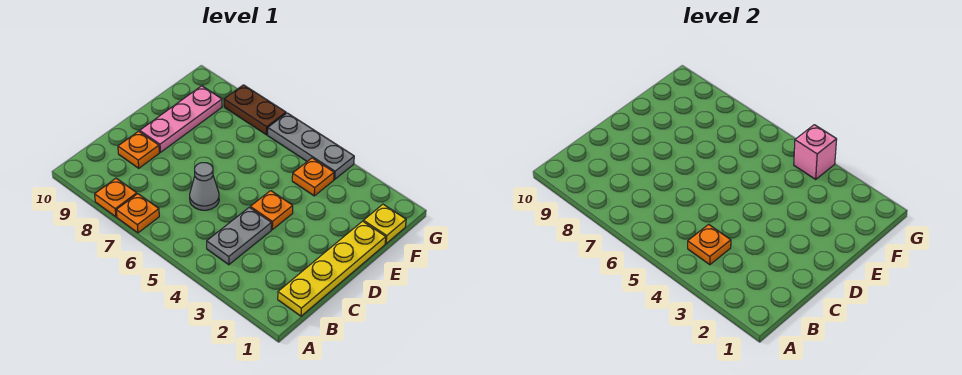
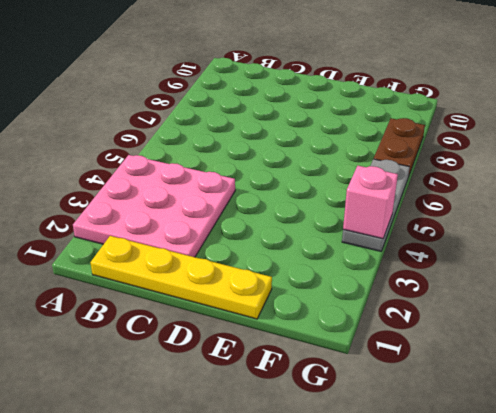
pink 3x3 plate [73,155,235,257] -> grey 1x2 plate [207,207,272,265]
none -> orange 1x1 plate [116,194,159,233]
none -> orange 1x1 plate [95,178,137,217]
none -> grey 1x1 cone [190,163,219,210]

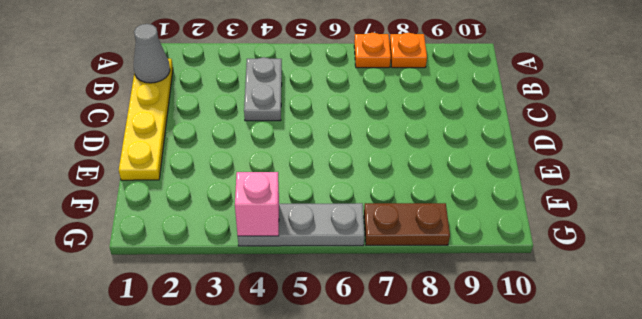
grey 1x1 cone [134,24,170,83] -> grey 1x1 cone moved to [190,163,219,210]
none -> orange 1x1 plate [118,131,159,168]
none -> orange 1x1 plate [250,191,293,230]
none -> pink 1x3 plate [140,86,222,152]

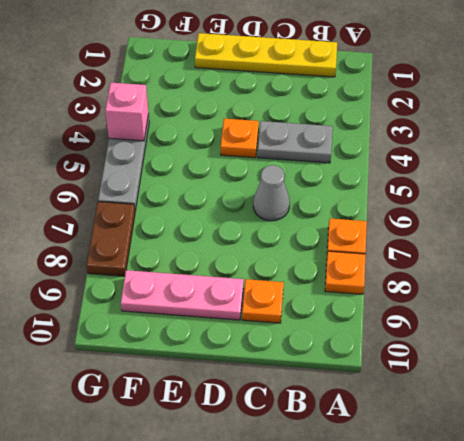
none -> yellow 1x1 plate [363,204,406,244]
none -> orange 1x1 plate [292,158,334,196]
none -> orange 1x1 plate [688,224,731,265]

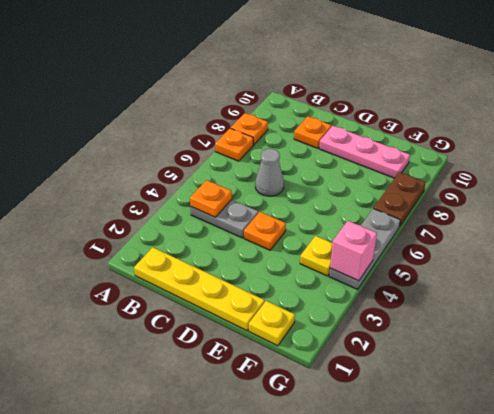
yellow 1x1 plate [300,236,332,276] -> orange 1x1 plate [292,158,334,196]

